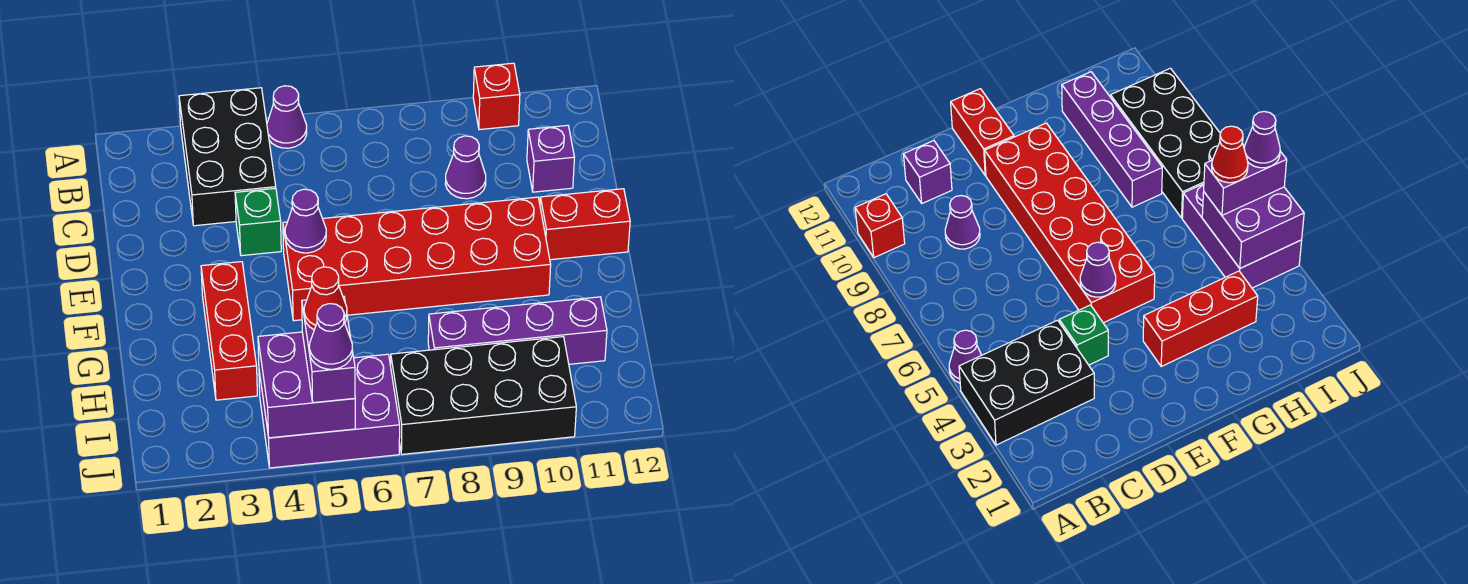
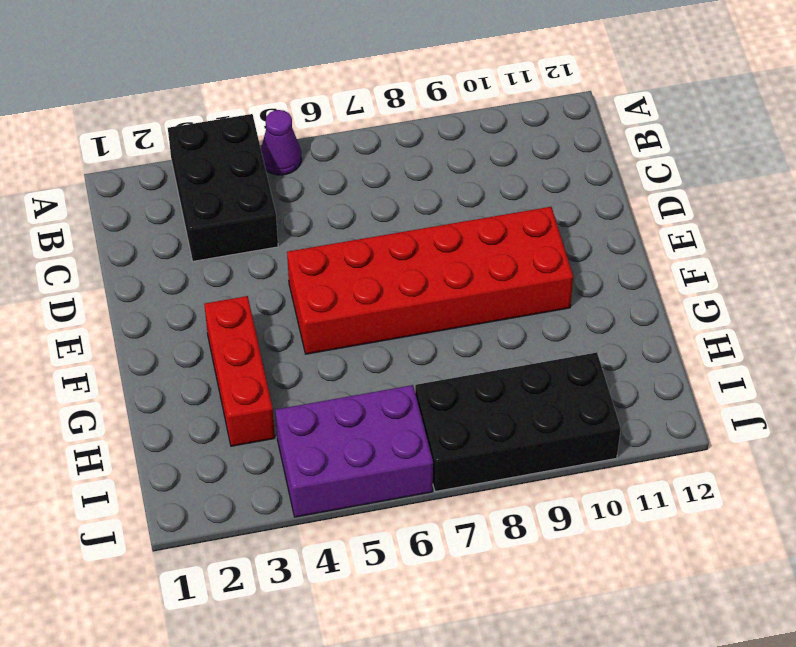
none -> red 1x1 brick [473,63,520,130]
none -> purple 1x1 cone [445,136,486,199]
none -> purple 1x1 brick [527,125,574,192]

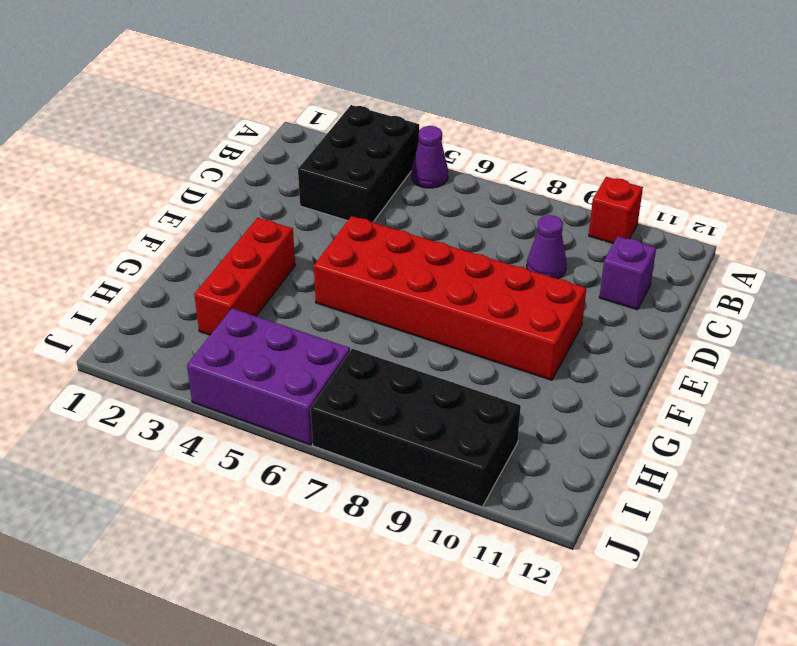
none -> green 1x1 brick [235,188,281,256]
none -> red 1x2 brick [540,189,630,260]
none -> purple 1x4 brick [428,297,607,364]

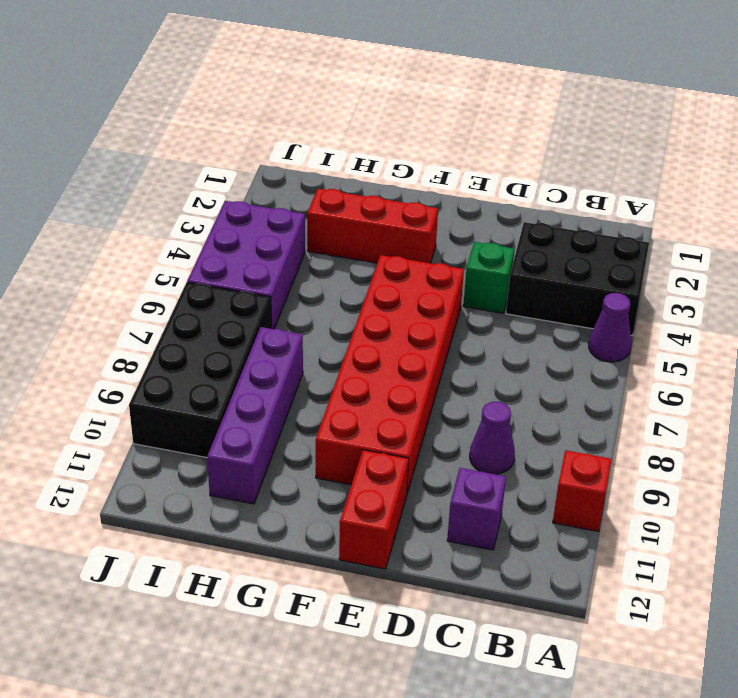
none -> purple 1x1 cone [285,189,326,253]
none -> purple 2x2 brick [258,332,355,438]
none -> purple 1x2 brick [302,296,355,403]

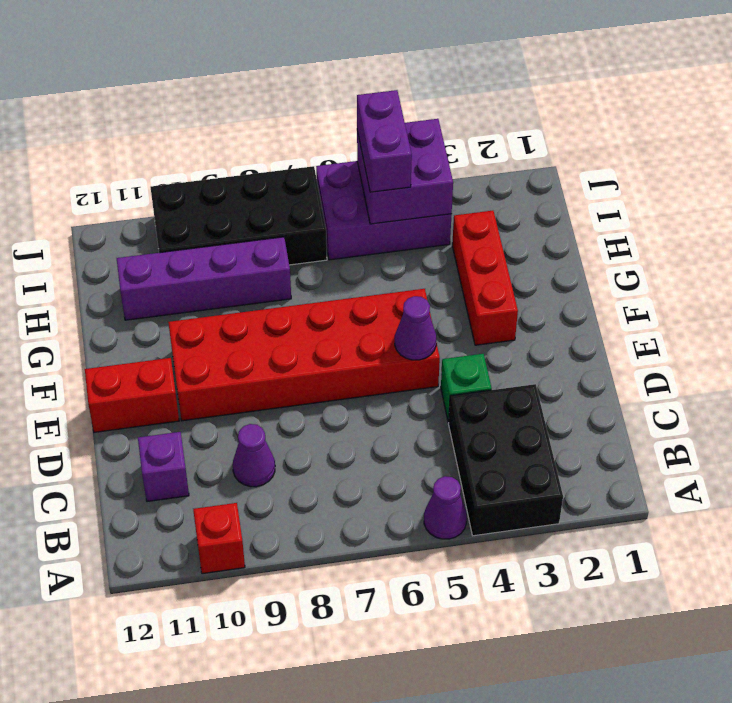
none -> red 1x1 cone [304,267,347,330]
none -> purple 1x1 cone [309,304,352,369]

